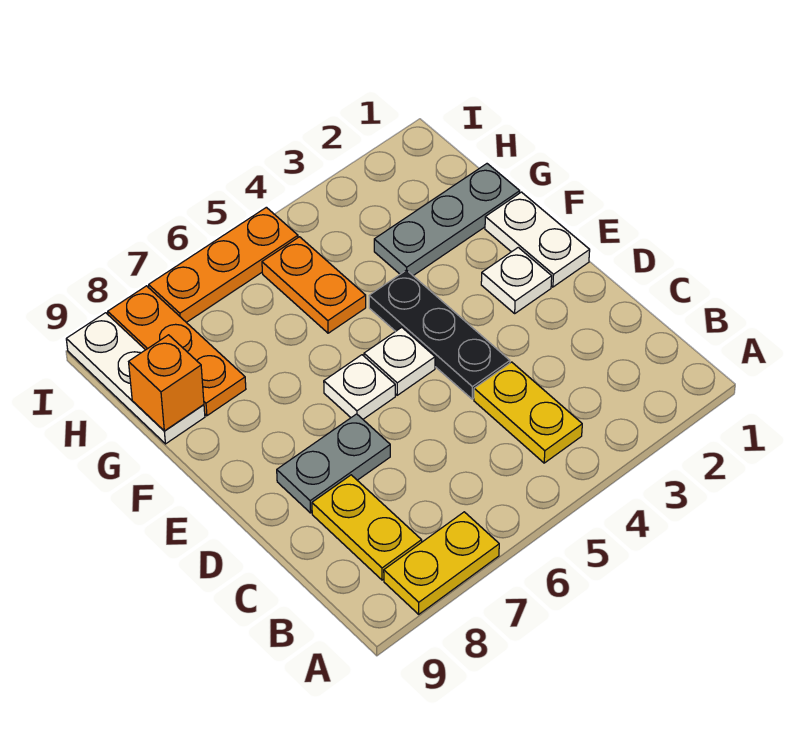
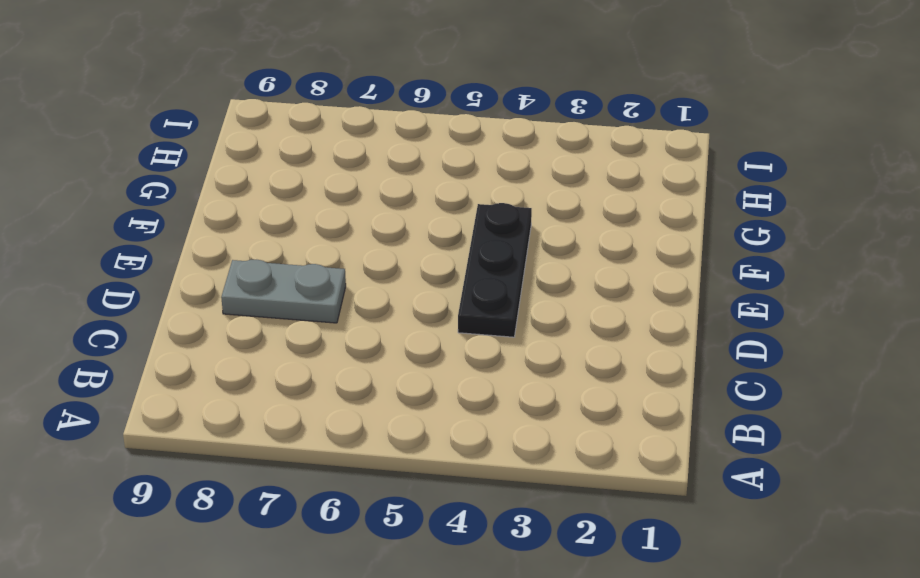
none -> yellow 1x2 plate [384,512,499,614]
none -> yellow 1x2 plate [474,362,582,463]
none -> yellow 1x2 plate [312,475,422,580]

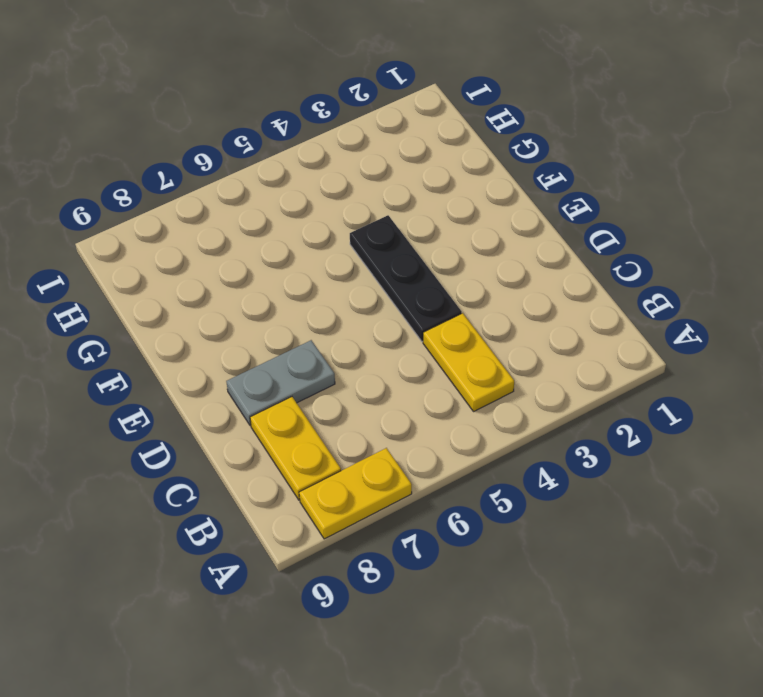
none -> white 1x2 plate [485,192,590,287]
none -> white 1x1 plate [481,247,552,313]
none -> white 1x1 plate [364,327,435,395]

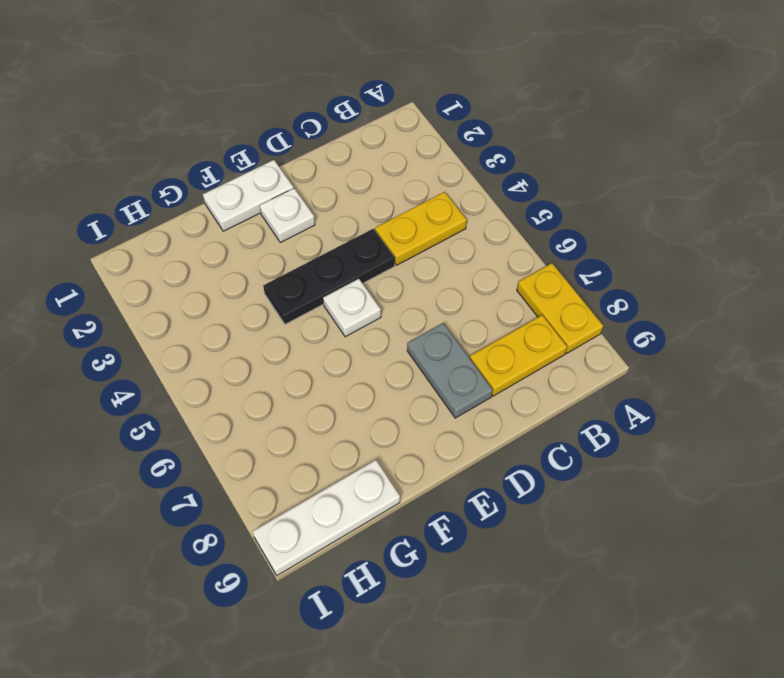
none -> white 1x1 plate [324,355,395,419]
none -> grey 1x3 plate [374,164,520,276]
none -> orange 1x2 plate [262,237,366,333]

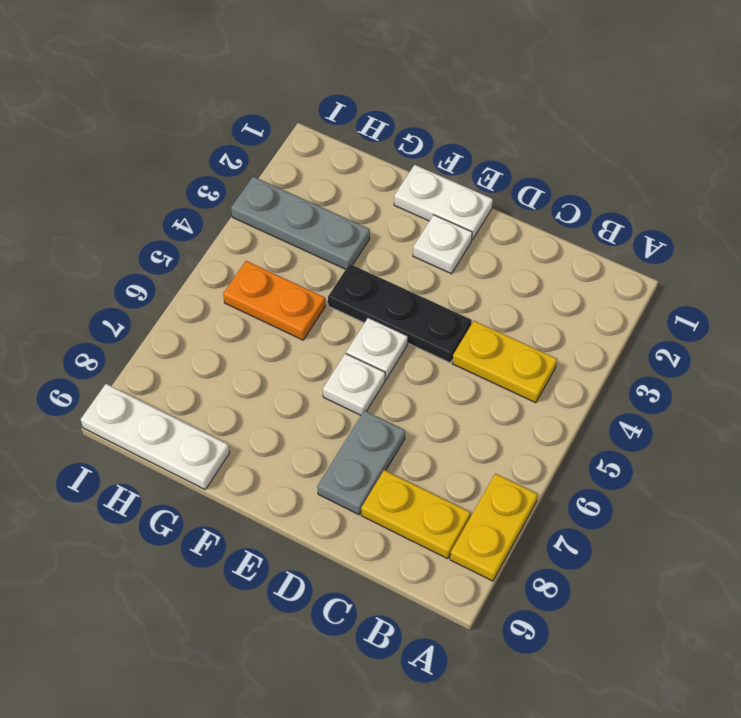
grey 1x3 plate [231,177,370,269] -> grey 1x3 plate turned to [374,164,520,276]
none -> orange 1x3 plate [108,286,246,416]
none -> orange 1x3 plate [149,207,298,322]
none -> orange 1x1 brick [129,335,204,431]

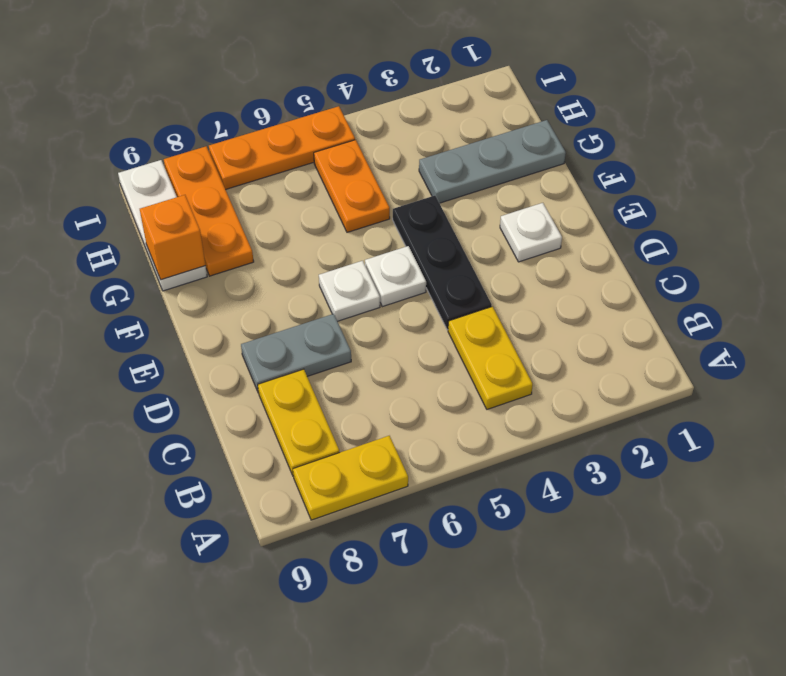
none -> white 1x2 plate [485,192,590,287]

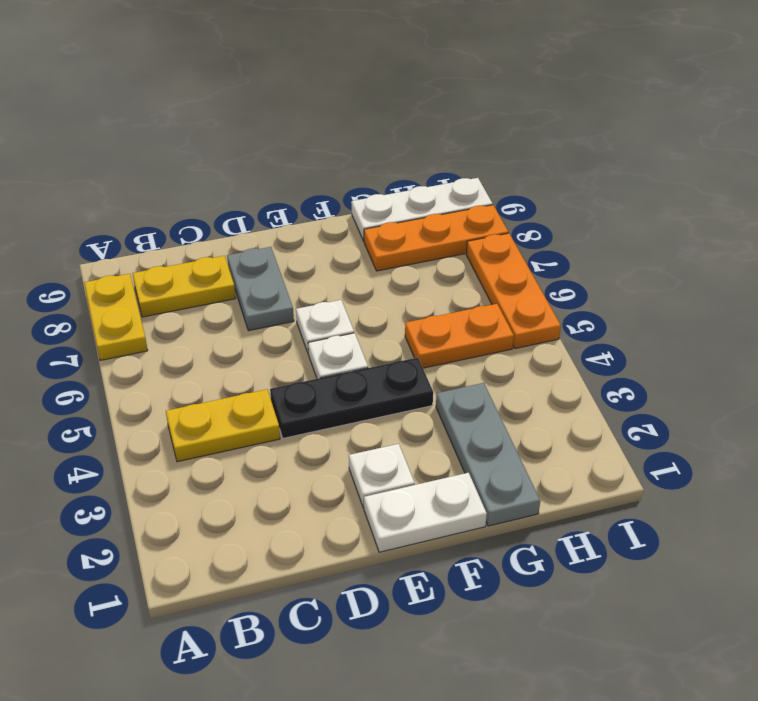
none -> orange 1x1 brick [129,335,204,431]

